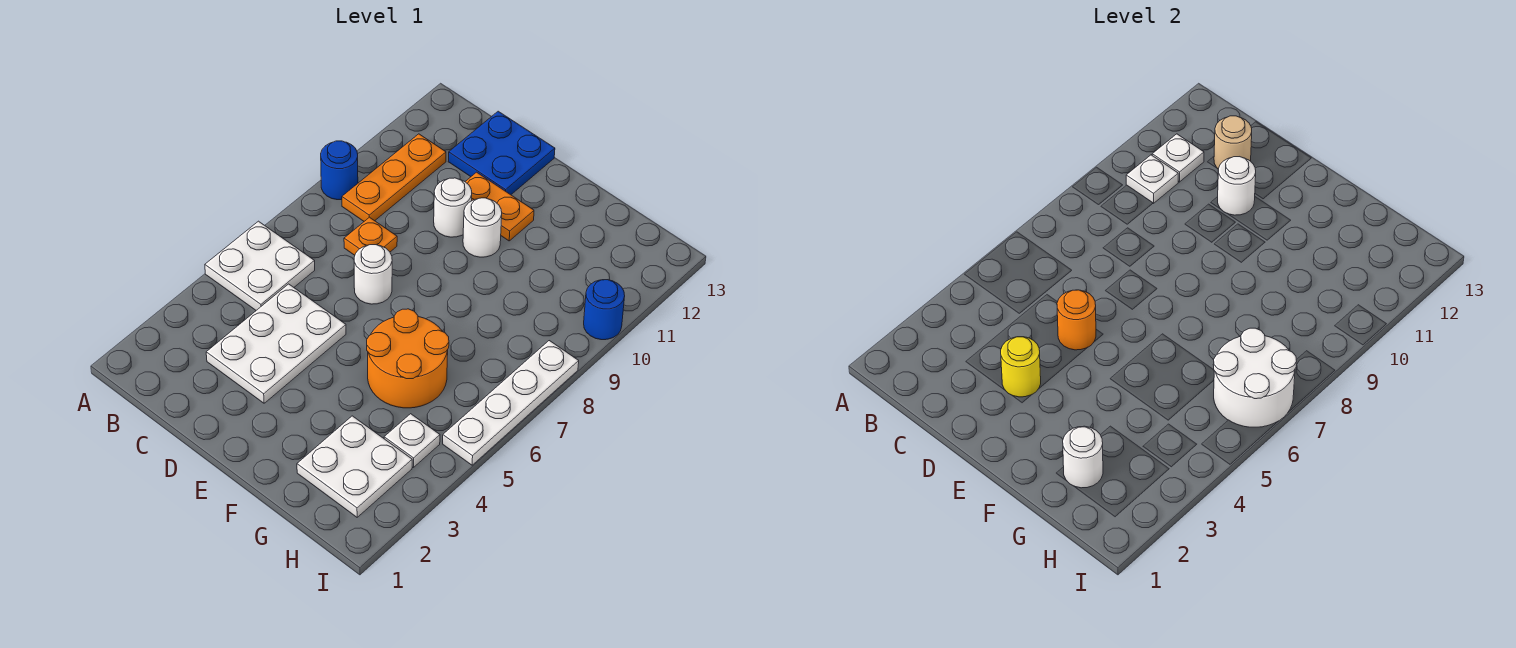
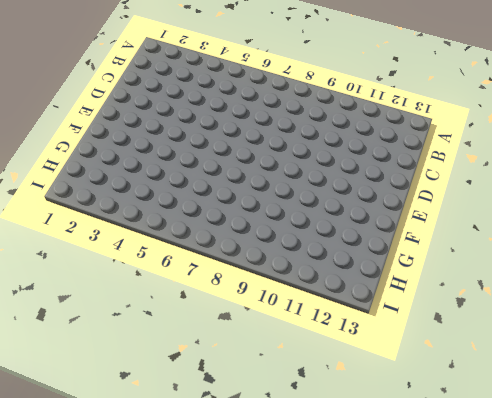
none -> white 2x2 plate [205,221,315,310]
none -> blue 1x1 round brick [321,141,358,200]
none -> orange 1x3 plate [342,134,446,221]

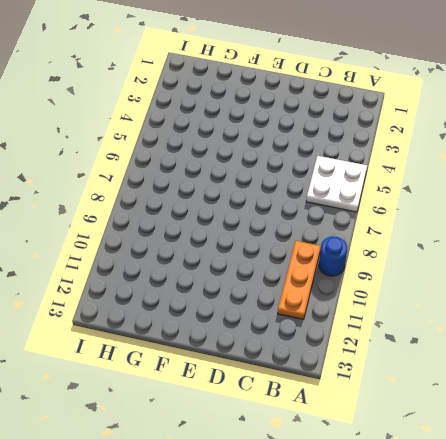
none -> white 2x3 plate [206,284,346,403]
none -> orange 1x1 plate [344,217,397,255]
none -> blue 2x2 plate [448,111,555,195]

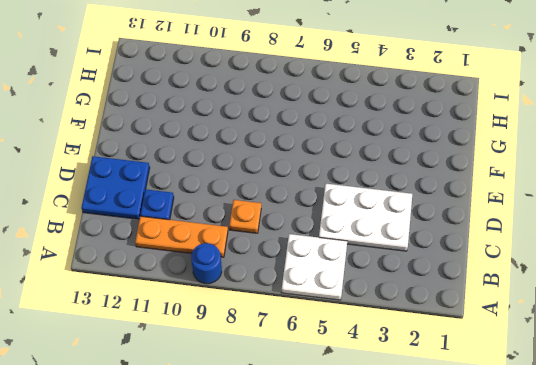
blue 1x1 plate [140,189,174,220] -> none
none -> white 1x1 round brick [354,245,392,304]
none -> white 1x1 round brick [434,178,472,237]
none -> orange 1x2 plate [465,172,534,241]

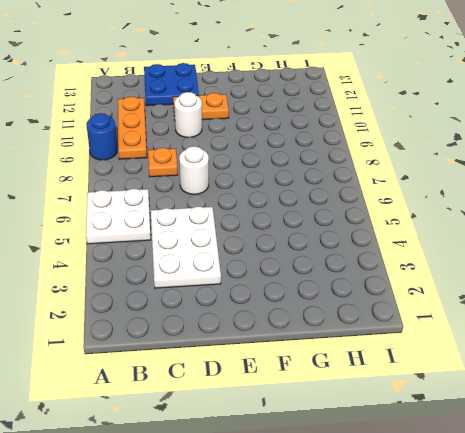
none -> white 1x1 round brick [463,198,502,257]
none -> orange 2x2 round brick [367,309,449,408]
none -> white 2x2 plate [297,416,412,517]

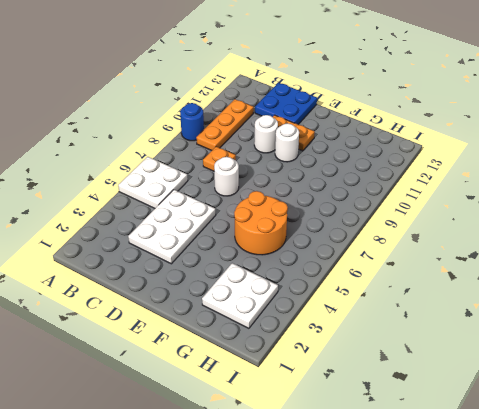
none -> white 1x1 plate [384,414,440,467]
none -> white 1x4 plate [443,341,579,465]
none -> blue 1x1 round brick [584,280,625,340]

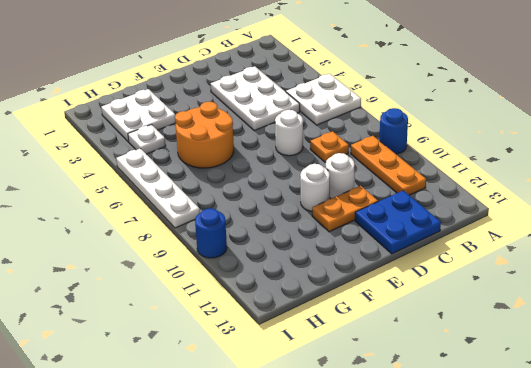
none -> white 1x1 plate [1126,155,1178,203]
none -> white 1x1 plate [1152,134,1204,182]
none -> tan 1x1 round brick [1214,116,1252,169]

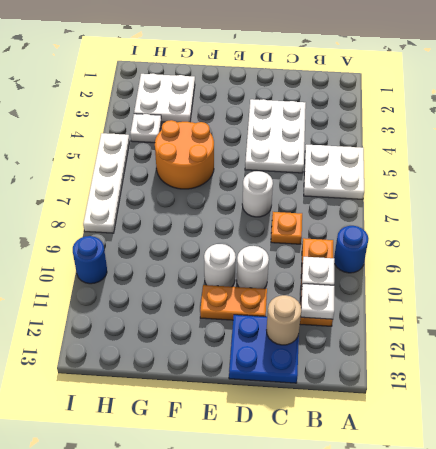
none -> yellow 1x1 round brick [1001,337,1041,397]
none -> orange 1x1 round brick [1057,290,1096,350]
none -> white 1x1 round brick [1218,157,1256,215]

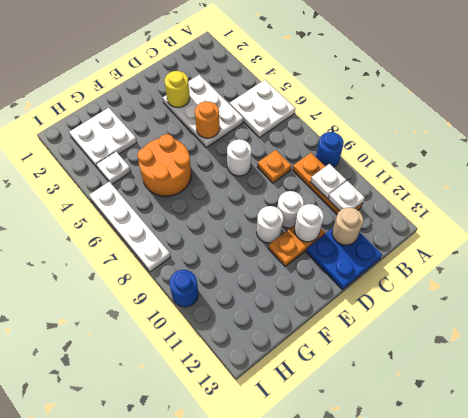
none -> white 1x1 round brick [1063,426,1103,488]
none -> white 2x2 round brick [1213,328,1297,427]

